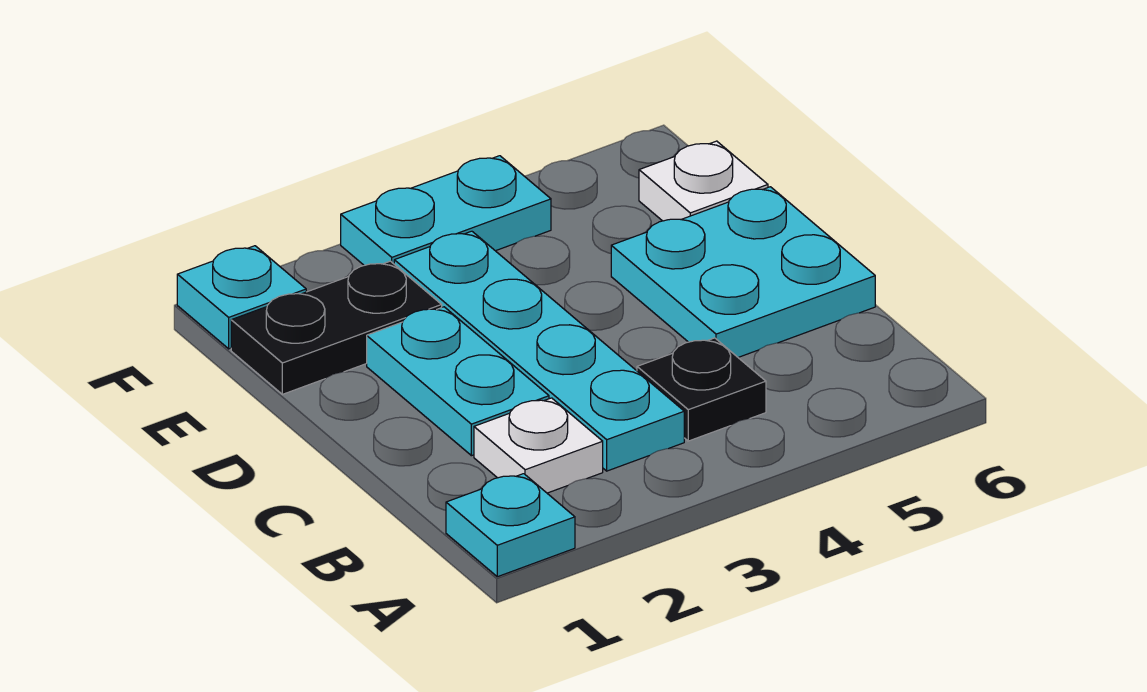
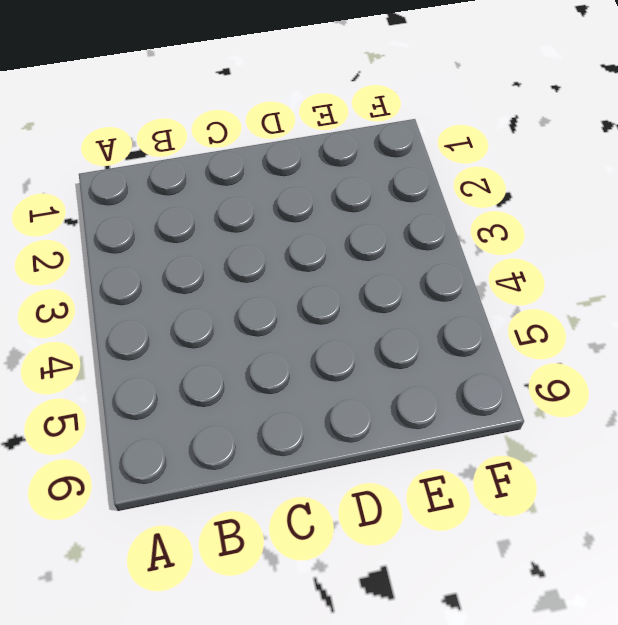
none -> cyan 1x1 plate [446,474,575,577]
none -> white 1x1 plate [474,398,603,493]

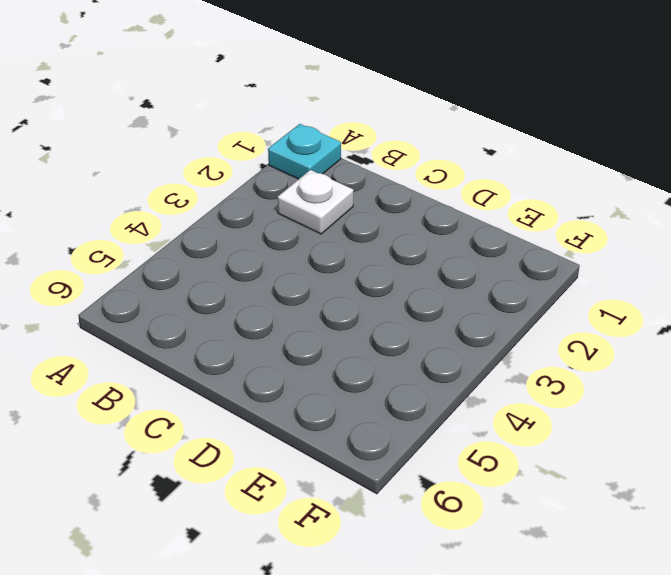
none -> cyan 1x4 plate [394,231,684,471]
none -> black 1x1 plate [637,338,766,441]

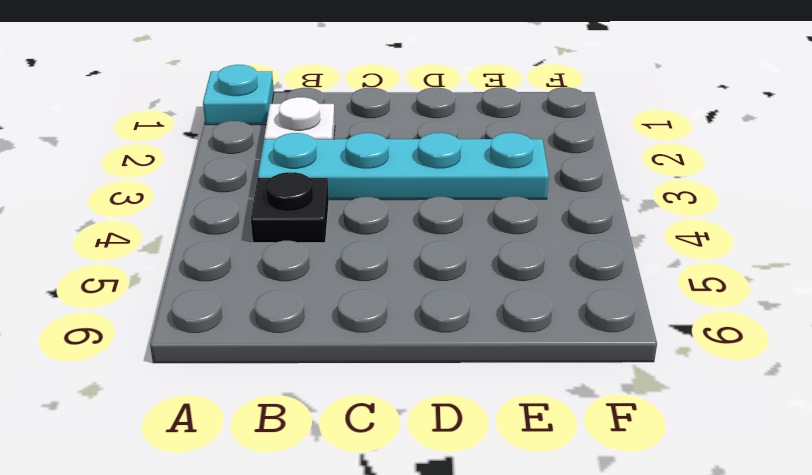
none -> cyan 1x2 plate [367,307,549,456]
none -> cyan 2x2 plate [611,187,875,357]

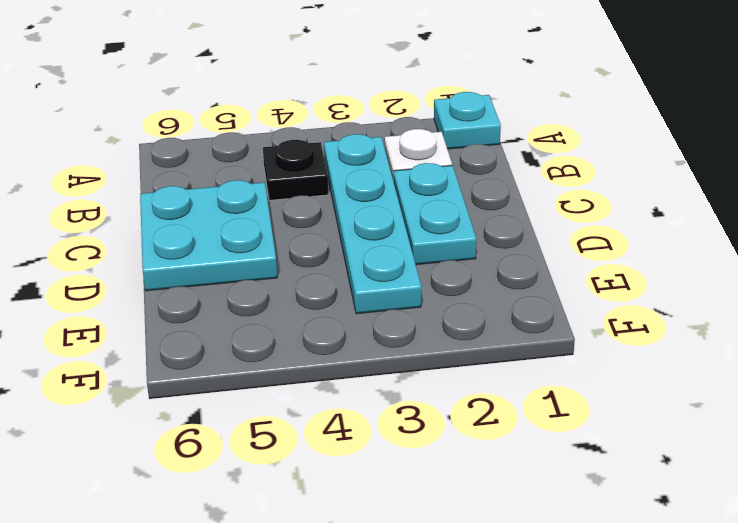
none -> black 1x2 plate [231,261,442,394]
none -> white 1x1 plate [639,141,768,221]

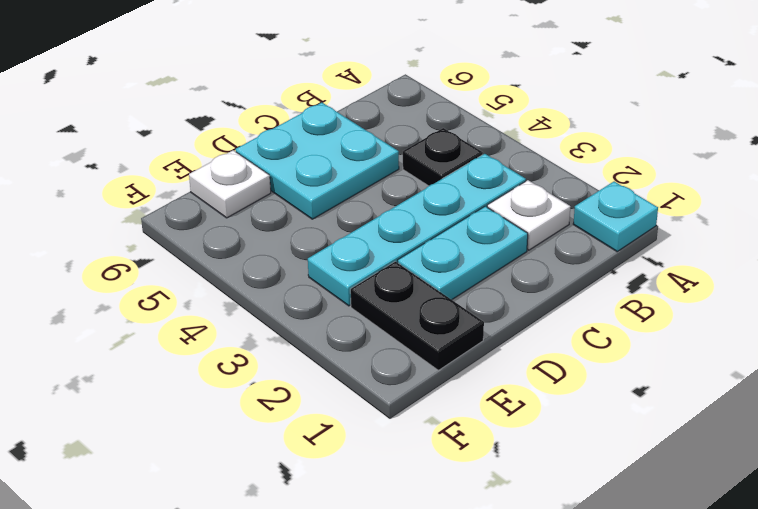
none -> cyan 1x1 plate [177,246,306,349]
none -> cyan 1x2 plate [341,156,551,265]

